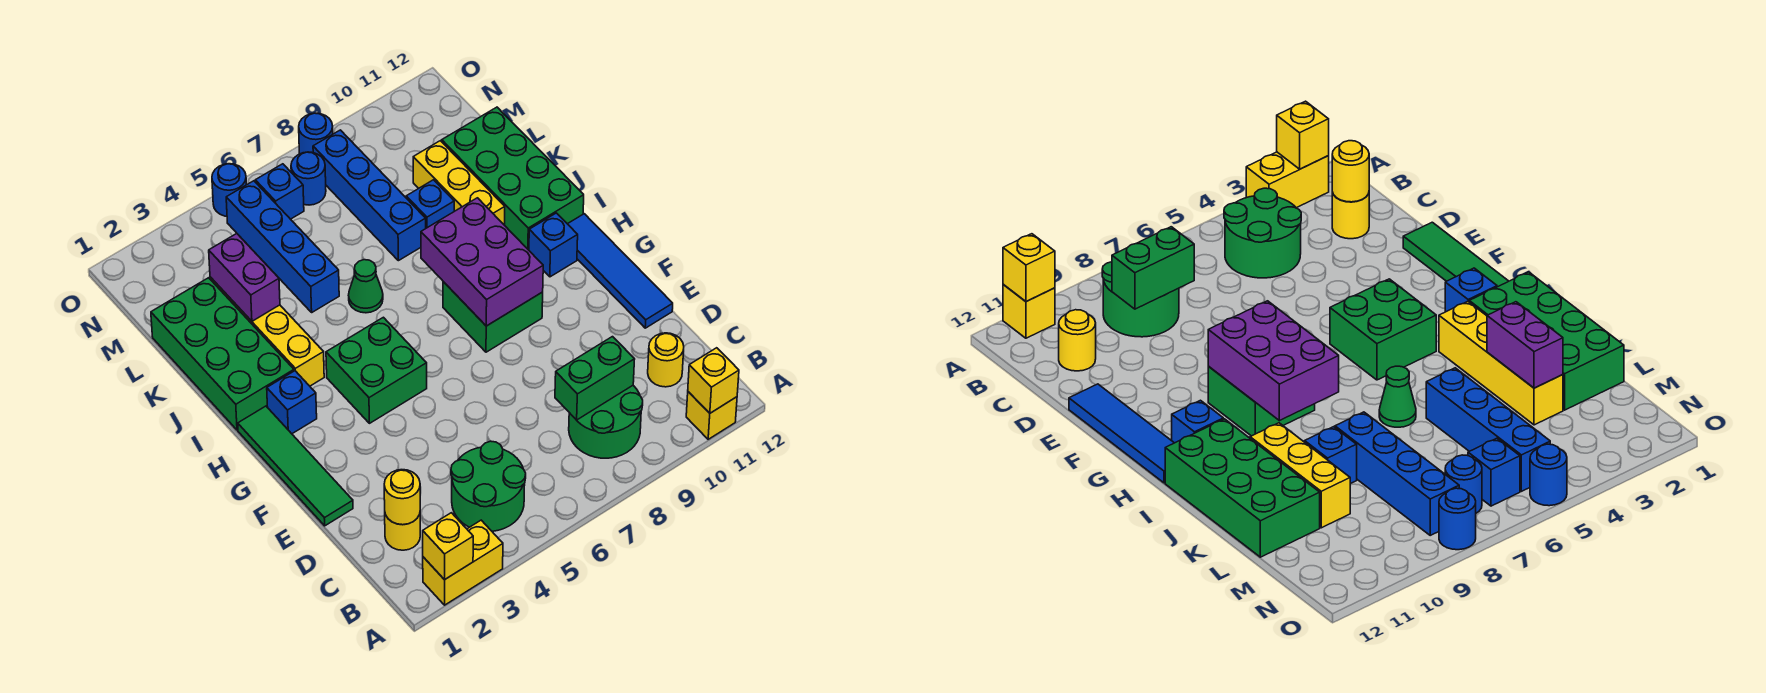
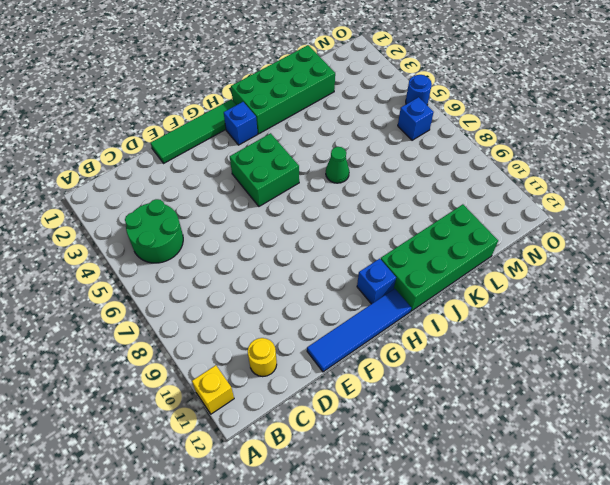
none -> yellow 1x2 brick [423,520,503,605]
none -> green 2x2 round brick [569,386,643,458]
none -> yellow 1x1 round brick [385,514,420,550]
none -> green 2x2 brick [443,282,543,352]

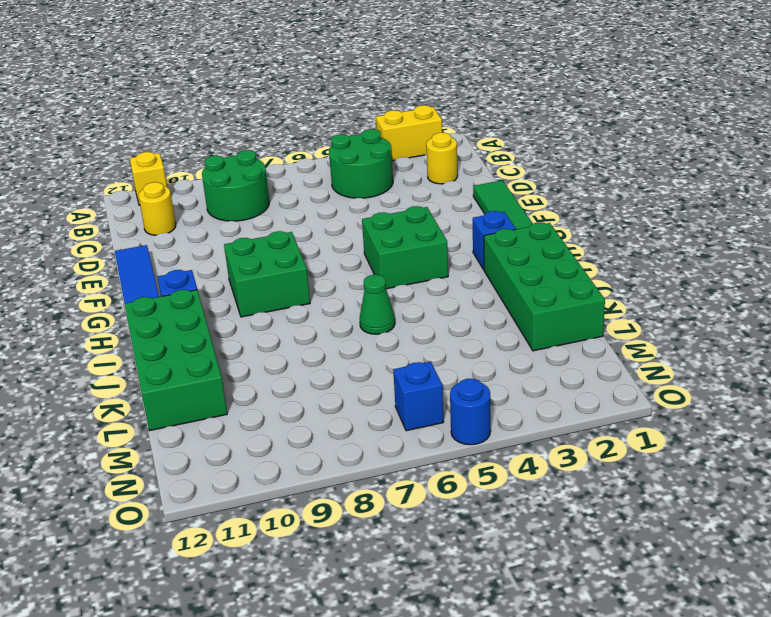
none -> yellow 1x4 brick [210,277,324,386]
none -> yellow 1x3 brick [413,141,505,225]
none -> blue 1x4 brick [226,181,339,312]
none -> blue 1x4 brick [313,130,426,261]

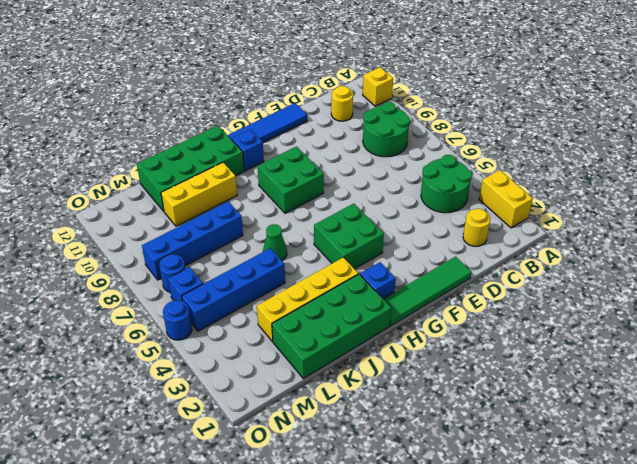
none -> blue 1x1 brick [406,180,454,228]
none -> blue 1x1 round brick [299,113,333,154]
none -> yellow 1x1 brick [423,513,473,580]
none -> yellow 1x1 brick [688,348,739,413]

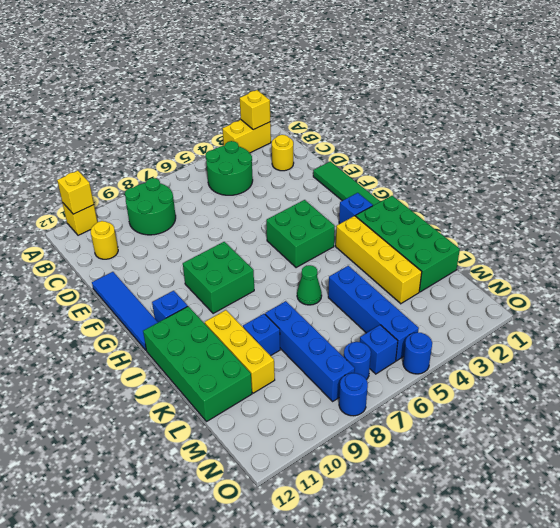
none -> yellow 1x1 round brick [384,470,420,525]
none -> green 1x2 brick [555,337,635,420]
none -> purple 2x3 brick [421,198,543,326]
none -> purple 1x2 brick [209,234,280,321]

